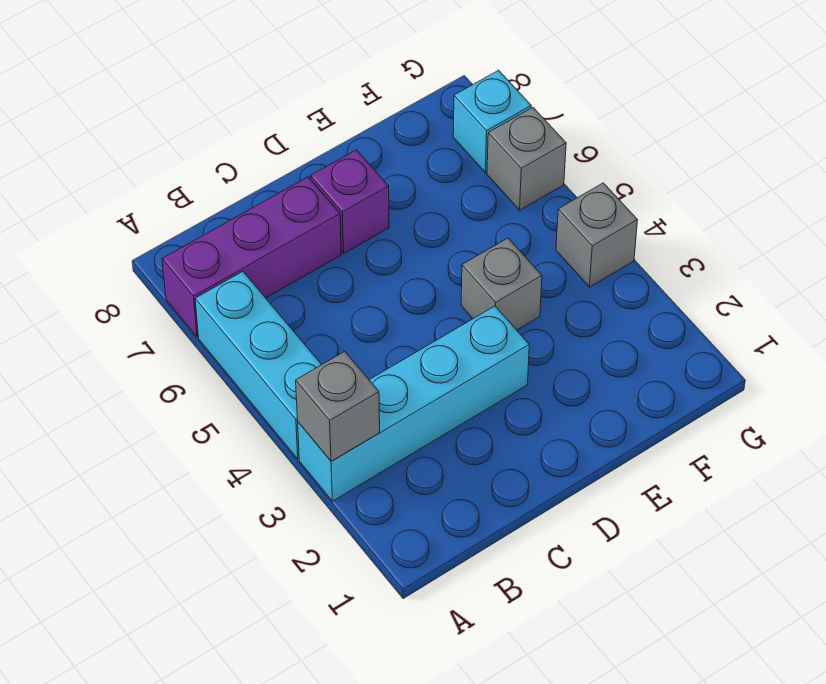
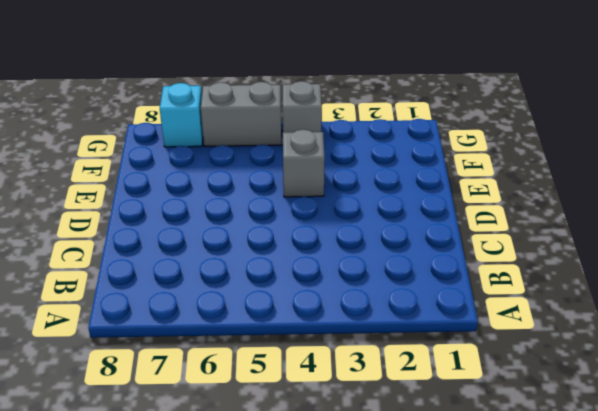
grey 1x2 brick [201,82,282,146] -> grey 1x1 brick [487,107,566,210]
none -> cyan 1x4 brick [298,306,529,501]
none -> cyan 1x3 brick [195,272,322,459]

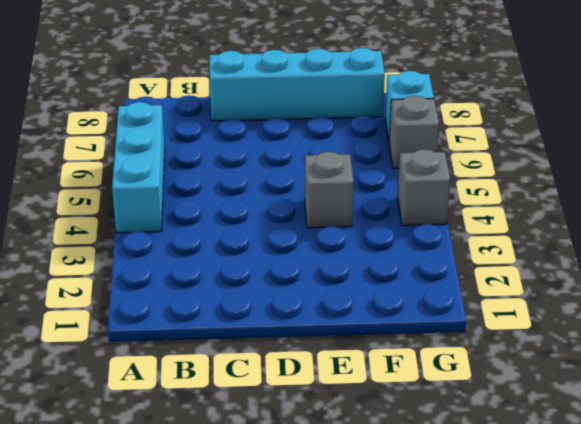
cyan 1x4 brick [210,48,385,121] -> cyan 1x4 brick moved to [298,306,529,501]
none -> purple 1x3 brick [162,177,341,337]
none -> purple 1x1 brick [310,150,389,253]

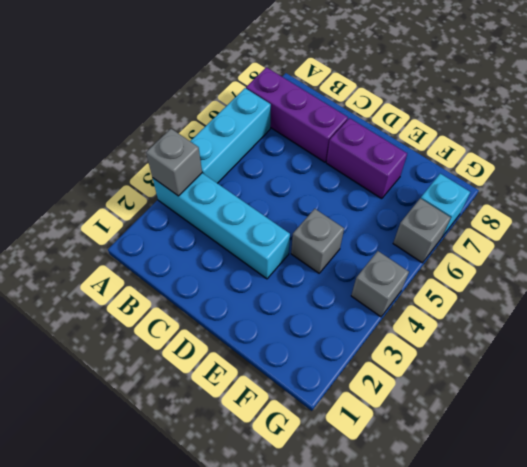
purple 1x2 brick [326,118,407,199] -> purple 1x1 brick [310,150,389,253]

